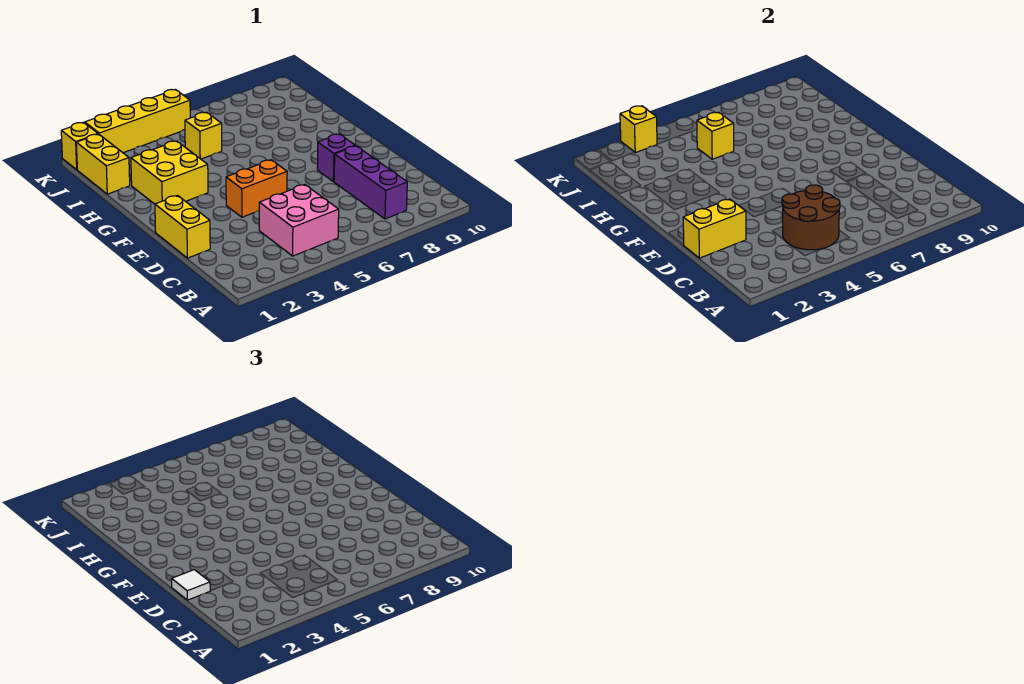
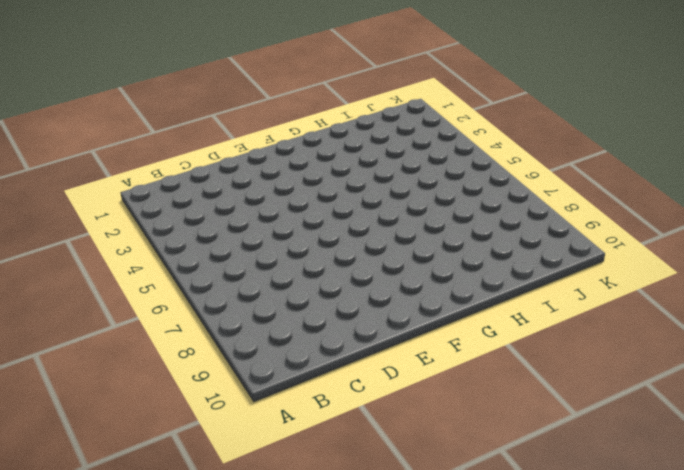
none -> pink 2x2 brick [259,185,339,256]
none -> purple 1x3 brick [334,146,407,219]
none -> yellow 1x2 brick [155,195,210,258]

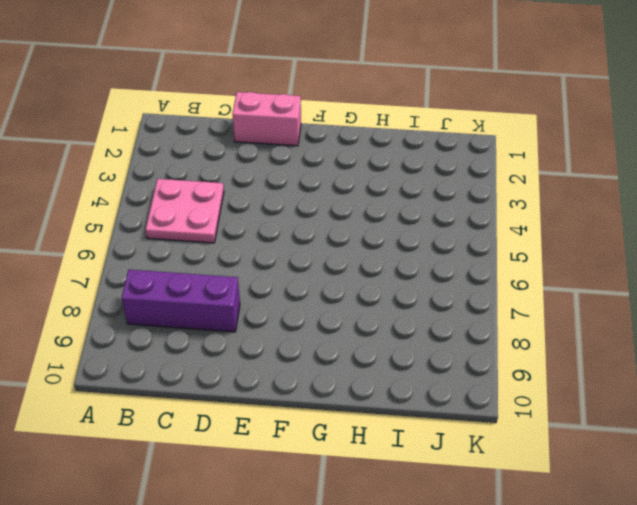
pink 2x2 plate [146,179,224,243] -> pink 2x2 brick [259,185,339,256]
pink 1x2 brick [232,92,301,146] -> yellow 1x2 brick [155,195,210,258]
none -> orange 1x2 brick [226,160,287,217]
none -> purple 1x1 brick [317,134,355,182]
none -> yellow 2x2 brick [131,141,208,204]

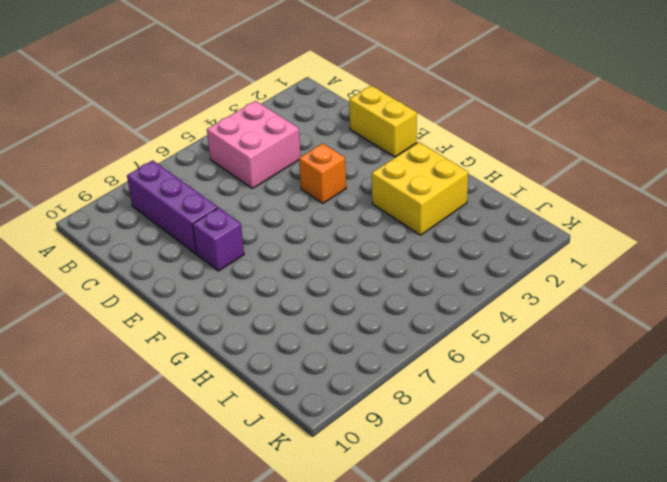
orange 1x1 brick [299,143,346,203] -> orange 1x2 brick [226,160,287,217]
none -> yellow 1x2 brick [76,134,130,194]
none -> yellow 1x1 brick [185,112,222,159]
none -> yellow 1x1 brick [61,122,98,170]

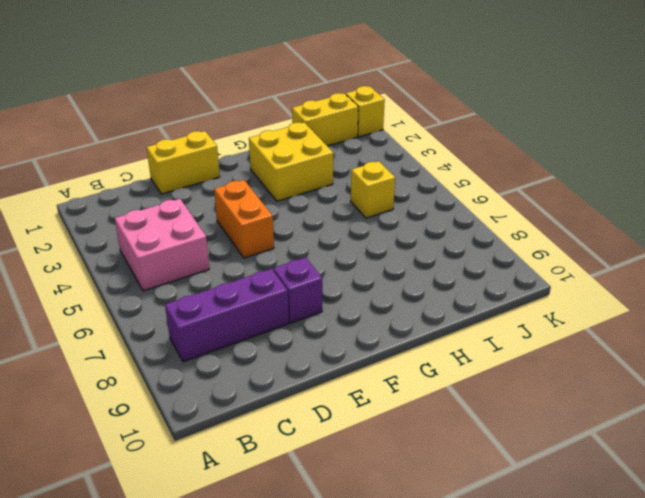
none -> yellow 1x4 brick [85,89,190,153]
none -> brown 2x2 round brick [782,185,840,250]
none -> yellow 1x2 brick [683,199,746,258]

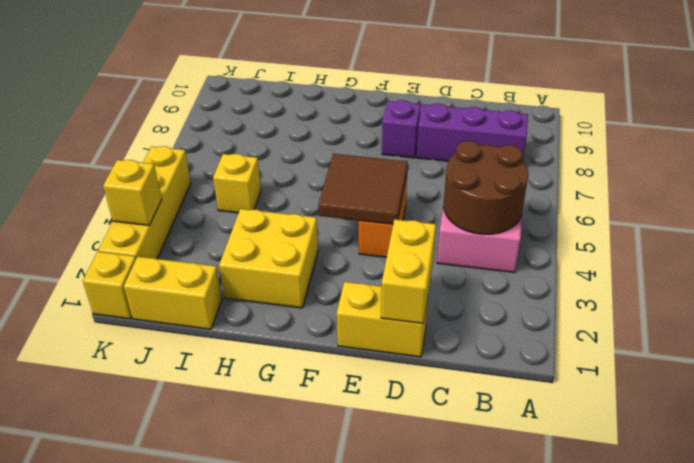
brown 2x2 tile [318,154,408,224] -> none
none -> yellow 1x1 brick [697,112,734,159]
none -> white 1x1 tile [172,570,210,600]

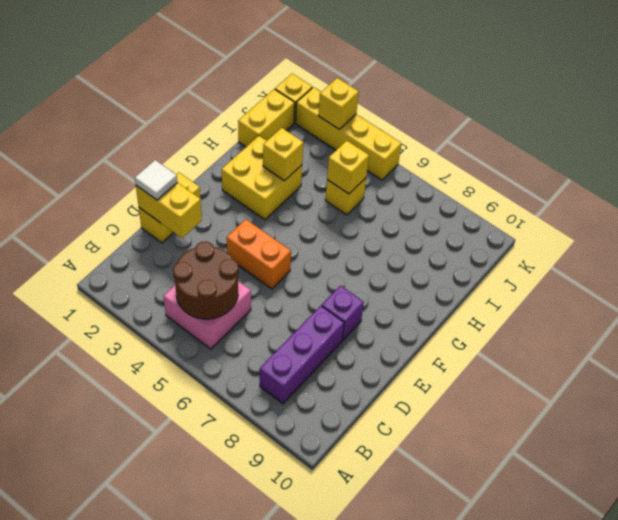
yellow 1x1 brick [263,128,303,181] -> none

